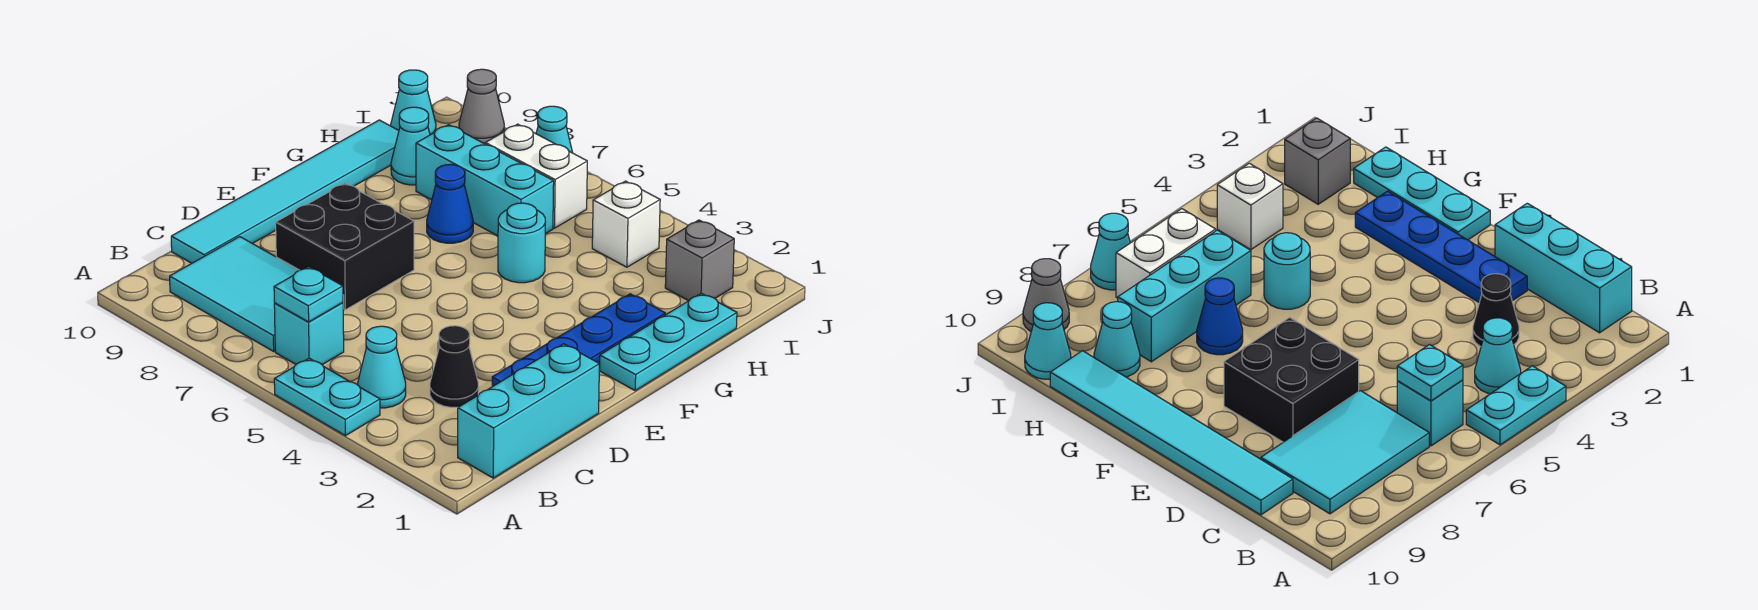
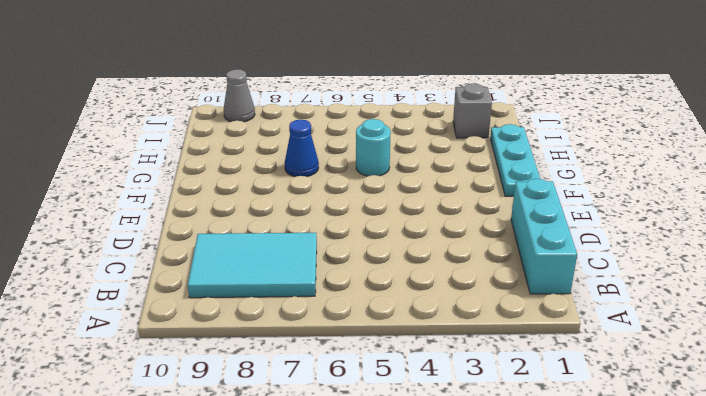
none -> cyan 1x2 plate [274,358,380,436]
none -> cyan 1x1 cone [358,326,406,408]
none -> cyan 1x1 brick [274,303,344,365]

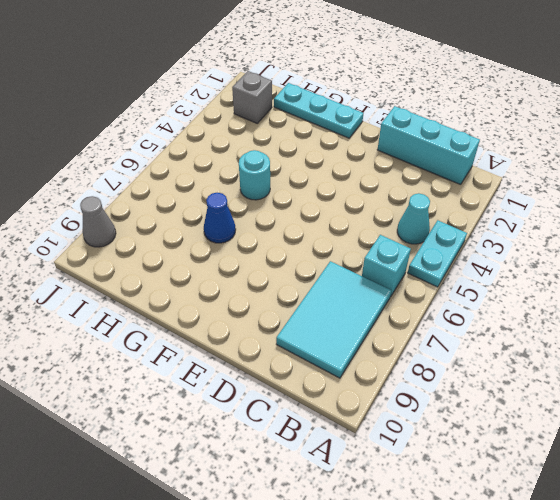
none -> black 1x1 cone [430,326,478,407]
none -> cyan 1x6 tile [171,120,399,263]
none -> blue 1x4 plate [492,294,665,387]

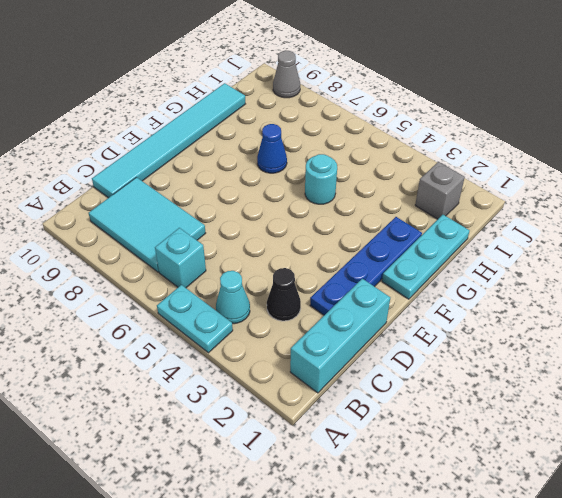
none -> black 2x2 brick [276,183,414,310]
none -> cyan 1x3 brick [416,125,554,236]
none -> cyan 1x1 cone [391,107,430,185]

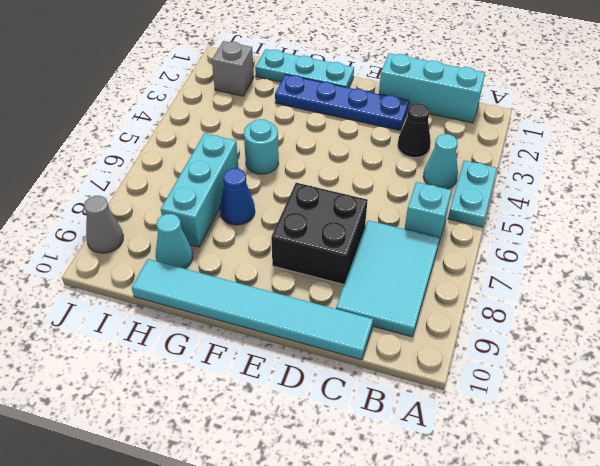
none -> white 1x1 brick [592,181,660,267]
none -> white 1x2 brick [485,124,587,228]
none -> cyan 1x1 cone [391,70,436,135]

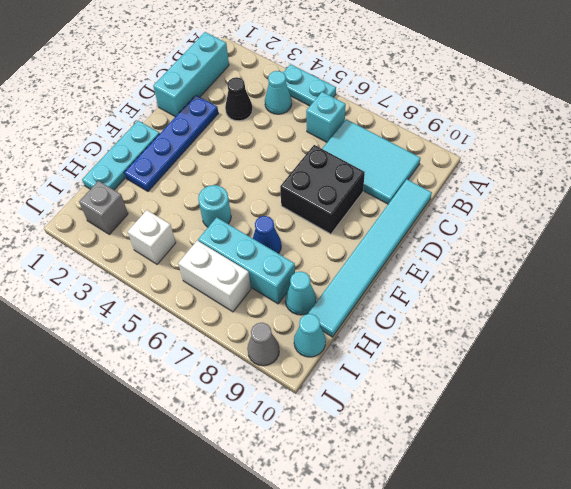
none -> cyan 1x1 cone [536,106,573,153]
none -> cyan 1x1 plate [274,267,343,322]

